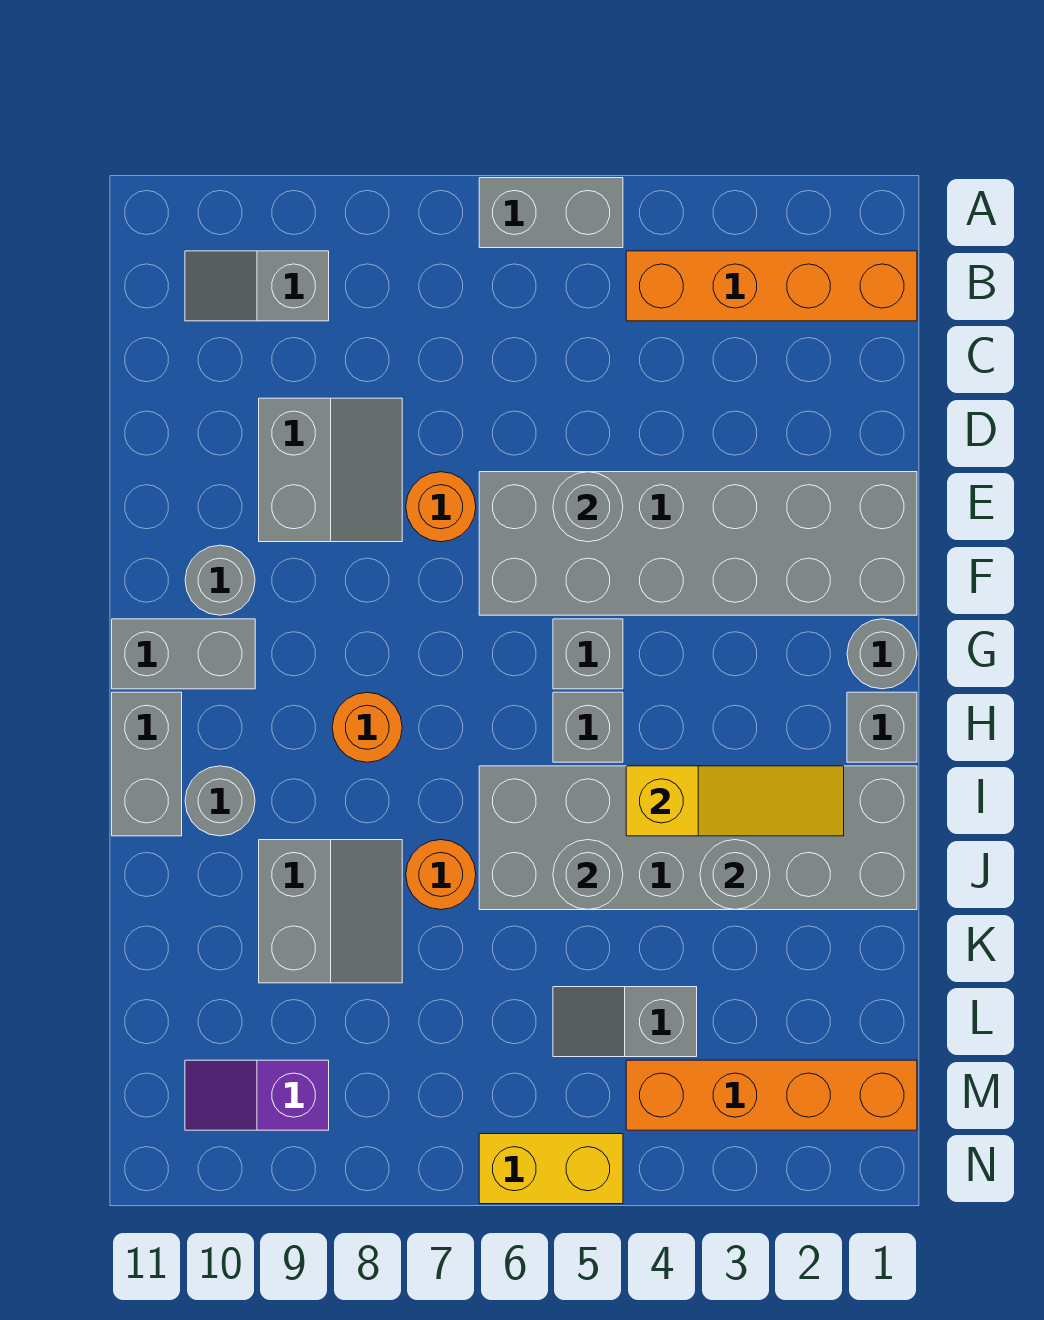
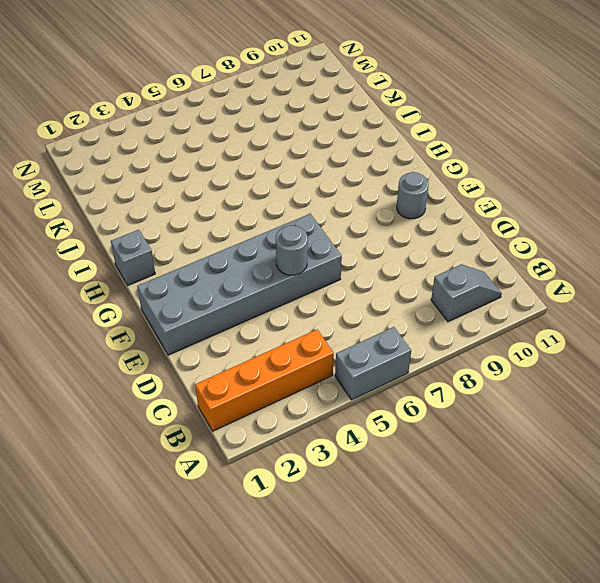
none -> grey 2x2 slope [259,398,402,542]
none -> orange 1x1 round brick [406,472,476,542]
none -> grey 1x1 round brick [847,619,917,689]

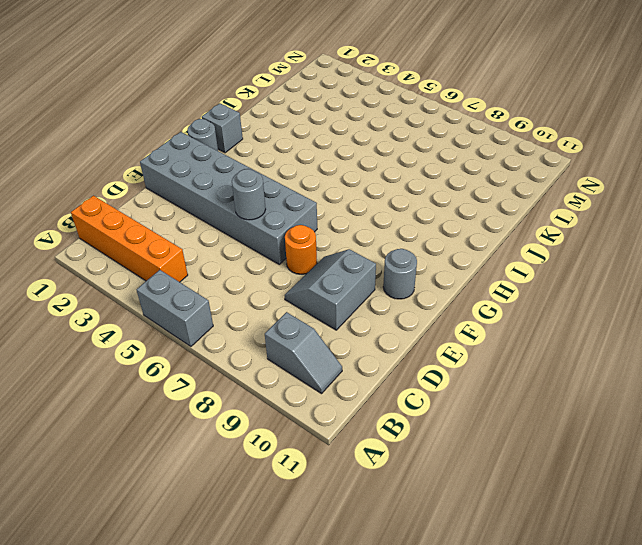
none -> grey 1x1 brick [553,619,623,689]
none -> grey 1x2 brick [112,619,255,689]
none -> grey 1x1 brick [553,692,623,762]

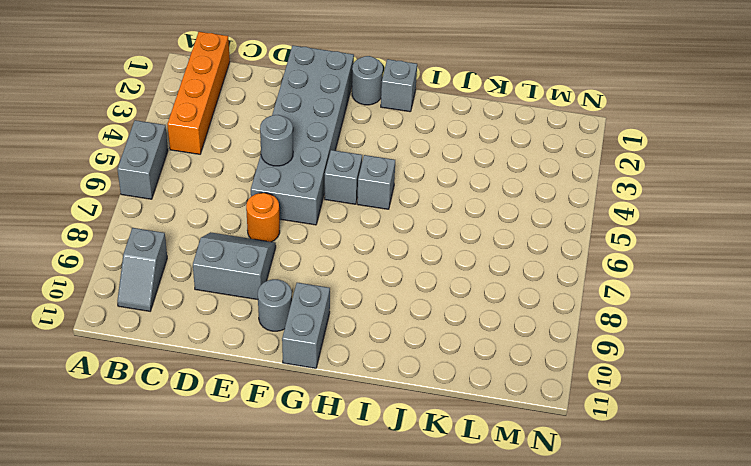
none -> orange 1x1 round brick [332,692,402,762]
none -> grey 1x2 brick [112,692,182,836]
none -> grey 2x6 brick [479,766,917,910]

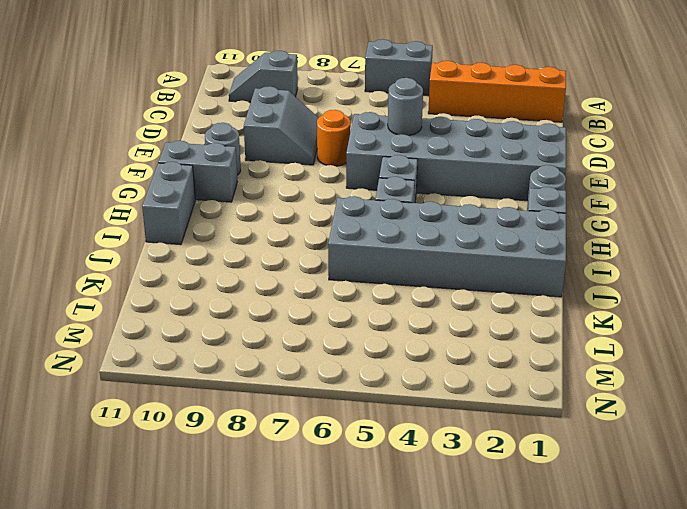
none -> orange 1x1 round brick [332,692,402,762]
none -> grey 1x1 round brick [185,766,255,836]
none -> orange 1x1 round brick [406,840,476,910]

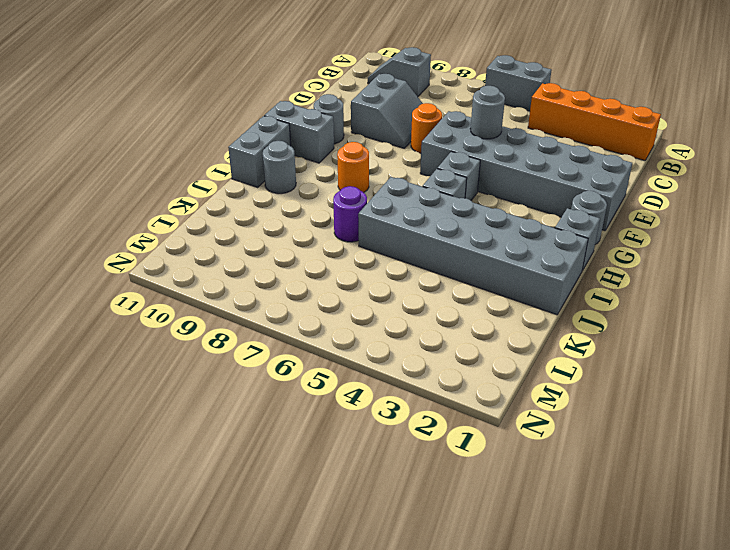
purple 1x1 round brick [333,186,367,242] -> orange 1x1 round brick [406,840,476,910]
none -> grey 2x2 slope [259,840,402,983]
none -> grey 1x2 slope [553,987,697,1057]
none -> orange 1x4 brick [626,1060,917,1130]

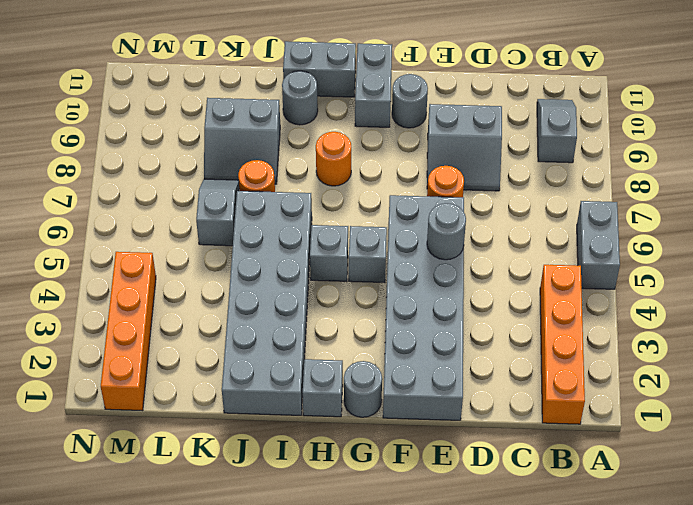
grey 1x2 slope [196,179,239,246] -> grey 1x2 slope moved to [553,987,697,1057]
none -> purple 1x2 slope [185,1060,329,1130]
none -> yellow 1x2 brick [479,1134,623,1204]
none -> yellow 1x3 slope [626,766,844,836]

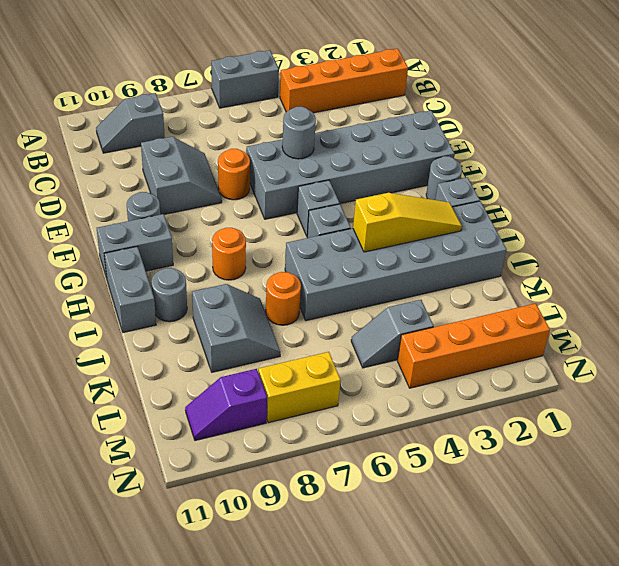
yellow 1x2 brick [258,352,340,423] -> yellow 1x2 brick moved to [479,1134,623,1204]
none -> grey 1x1 round brick [700,840,770,910]
none -> grey 1x1 round brick [553,840,623,910]

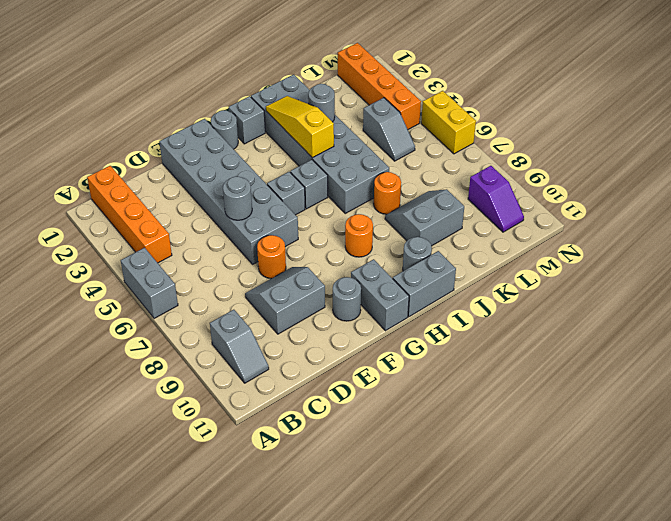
none -> grey 1x1 round brick [553,840,623,910]

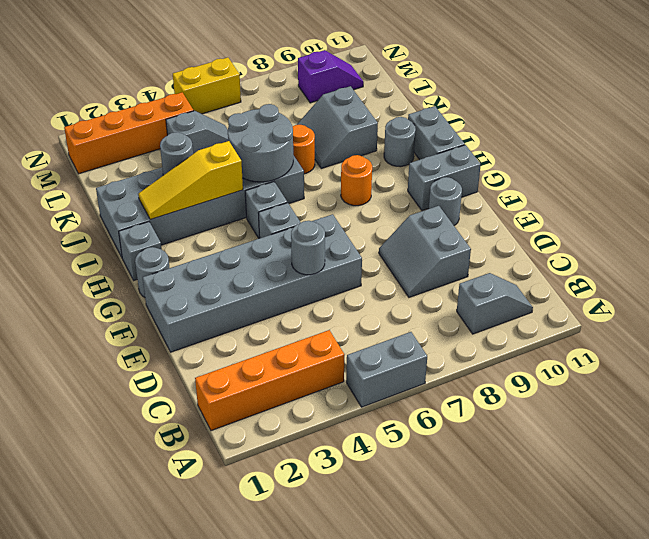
grey 2x2 round brick [228,104,293,182] -> grey 1x1 round brick [553,840,623,910]
none -> orange 1x1 round brick [406,472,476,542]

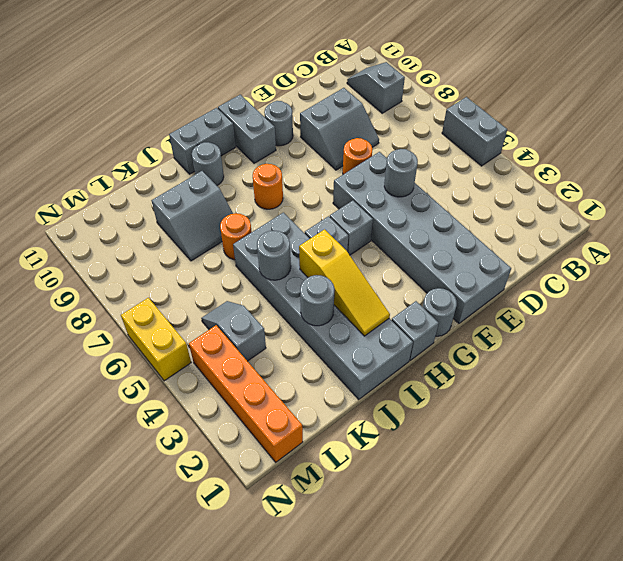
none -> orange 1x4 brick [626,251,917,321]
none -> purple 1x2 slope [185,1060,329,1130]

